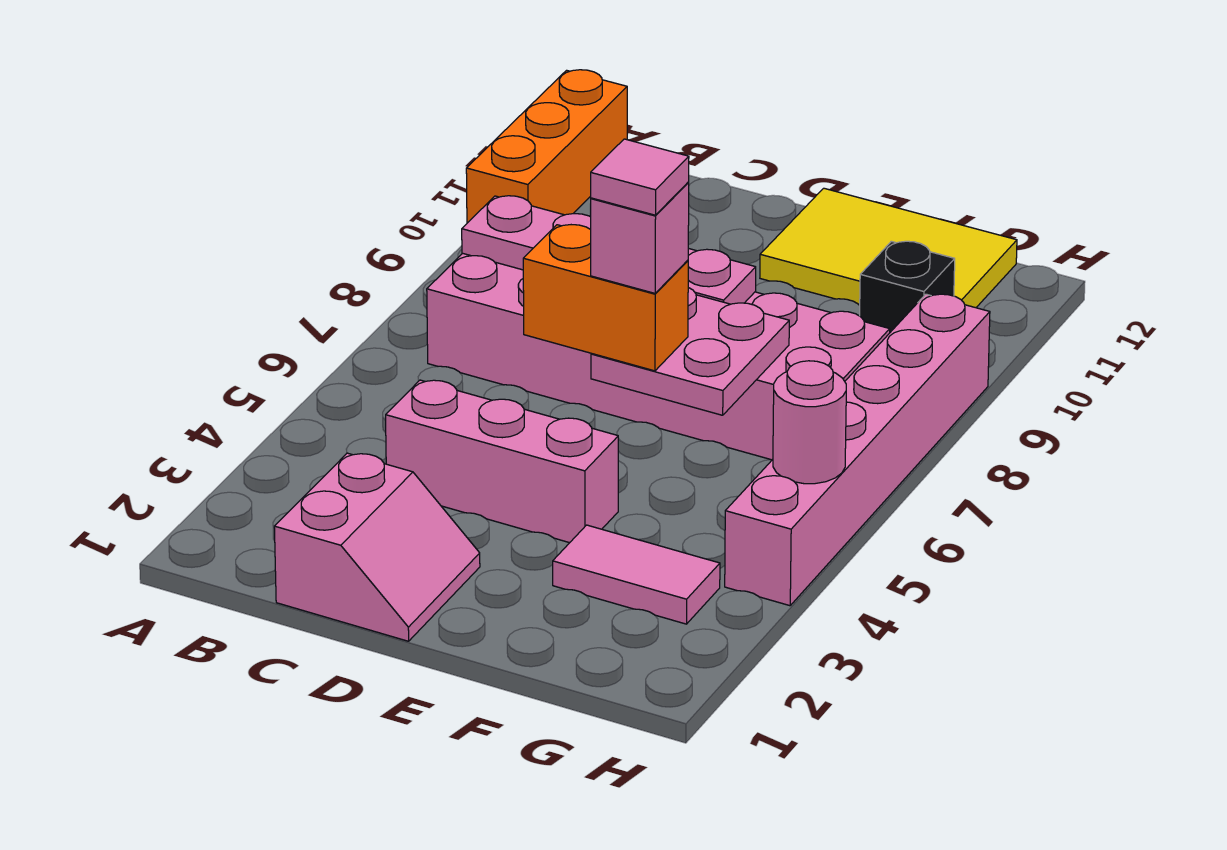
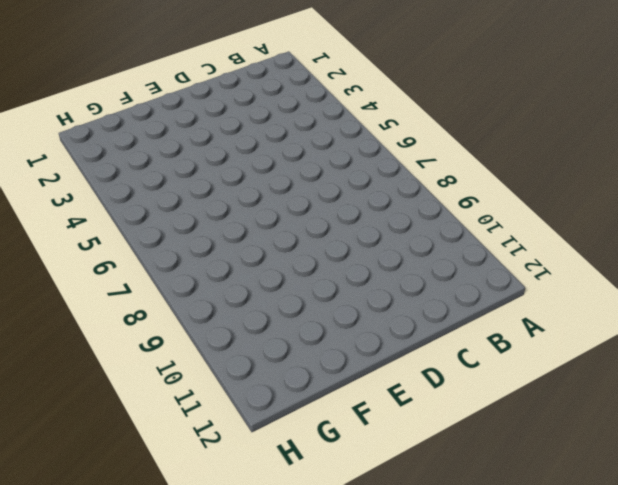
none -> orange 1x3 brick [466,70,627,223]
none -> pink 2x6 brick [427,253,890,460]
none -> pink 2x2 slope [274,453,480,641]

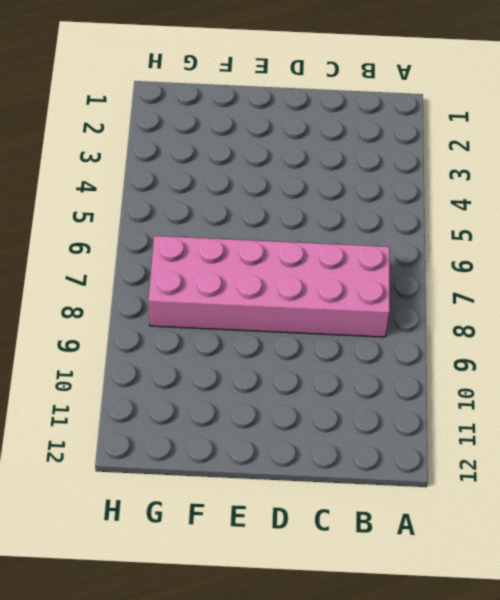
none -> orange 1x3 brick [466,70,627,223]
none -> pink 2x2 slope [274,453,480,641]
none -> pink 1x3 brick [386,380,618,543]

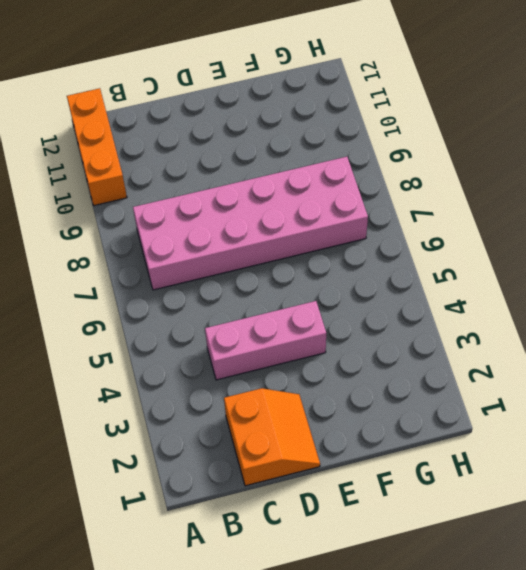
orange 2x2 slope [224,388,320,486] -> pink 2x2 slope [274,453,480,641]
none -> yellow 2x3 tile [760,188,1017,308]
none -> pink 1x2 tile [553,525,720,624]
none -> black 1x1 brick [860,241,955,332]

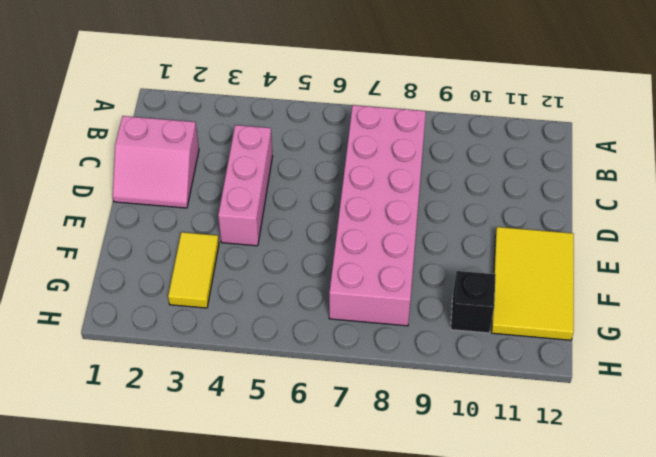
yellow 1x2 tile [168,232,219,308] -> pink 1x2 tile [553,525,720,624]
none -> orange 1x3 brick [466,70,627,223]
none -> pink 1x6 brick [725,294,990,606]
none -> pink 1x4 plate [462,196,756,304]

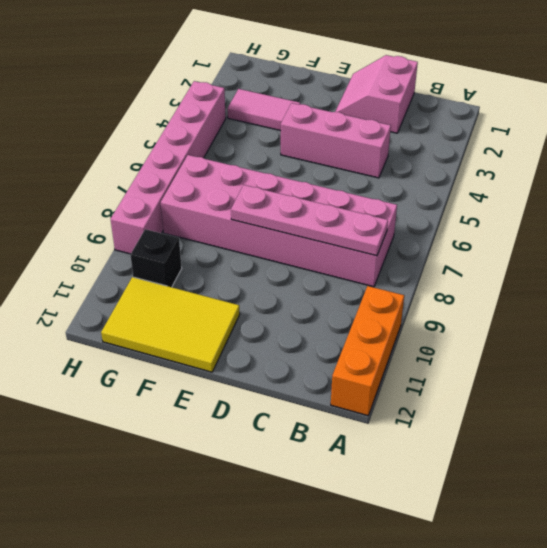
none -> pink 2x2 plate [591,288,789,415]
none -> pink 1x1 round brick [773,361,846,484]
none -> orange 1x2 brick [523,225,688,371]

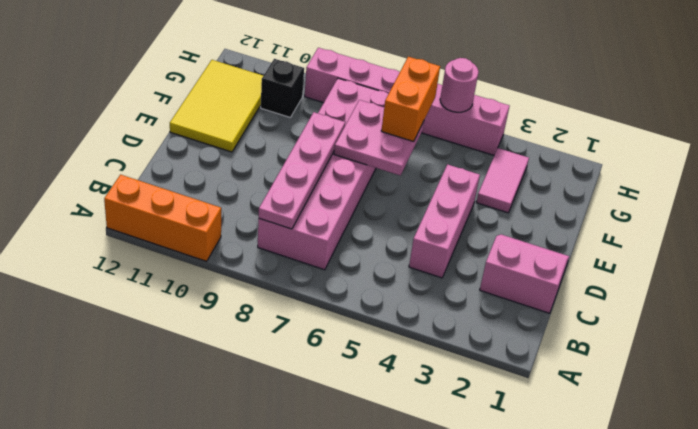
orange 1x2 brick [381,57,440,141] -> orange 1x2 brick moved to [523,225,688,371]
none -> pink 1x1 brick [590,183,689,293]
none -> pink 1x1 tile [591,139,689,215]

